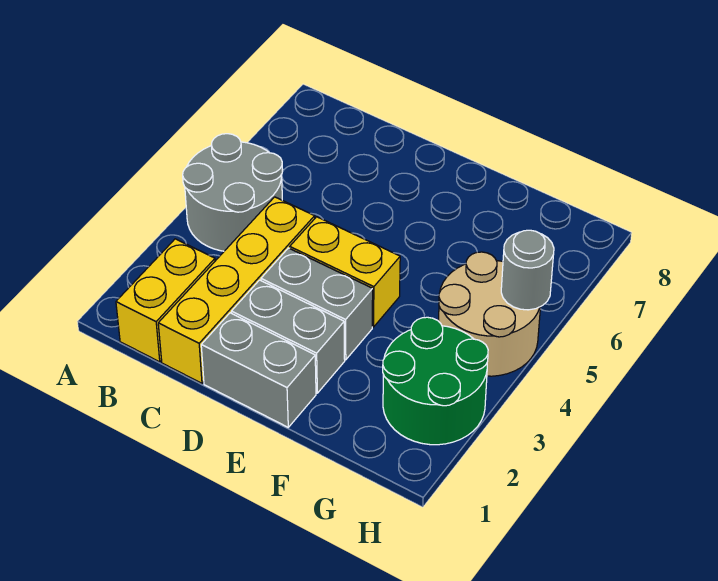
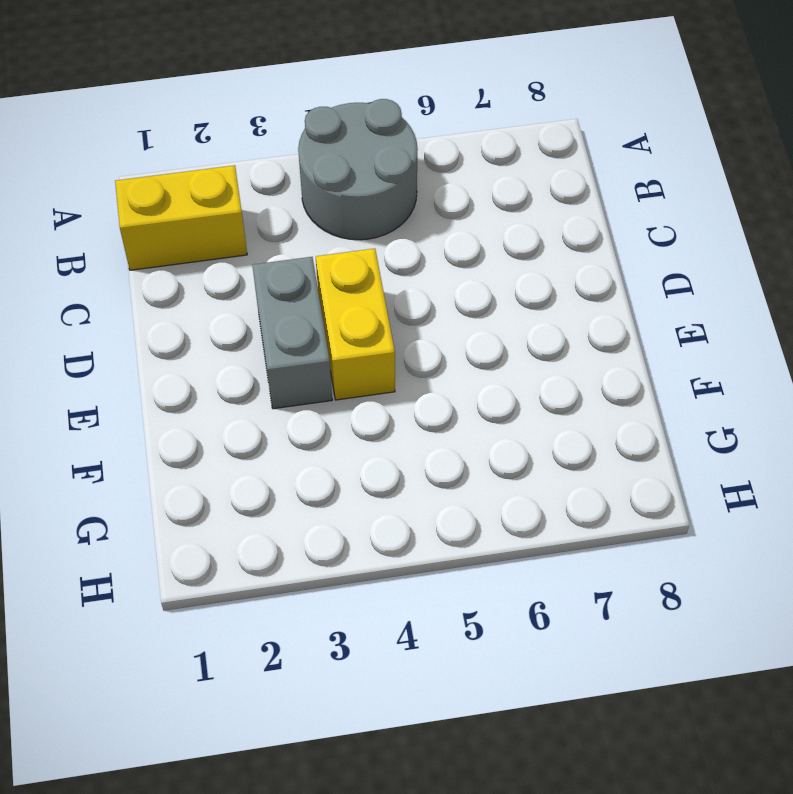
none -> yellow 1x4 brick [158,197,315,383]
none -> grey 1x2 brick [201,313,316,427]

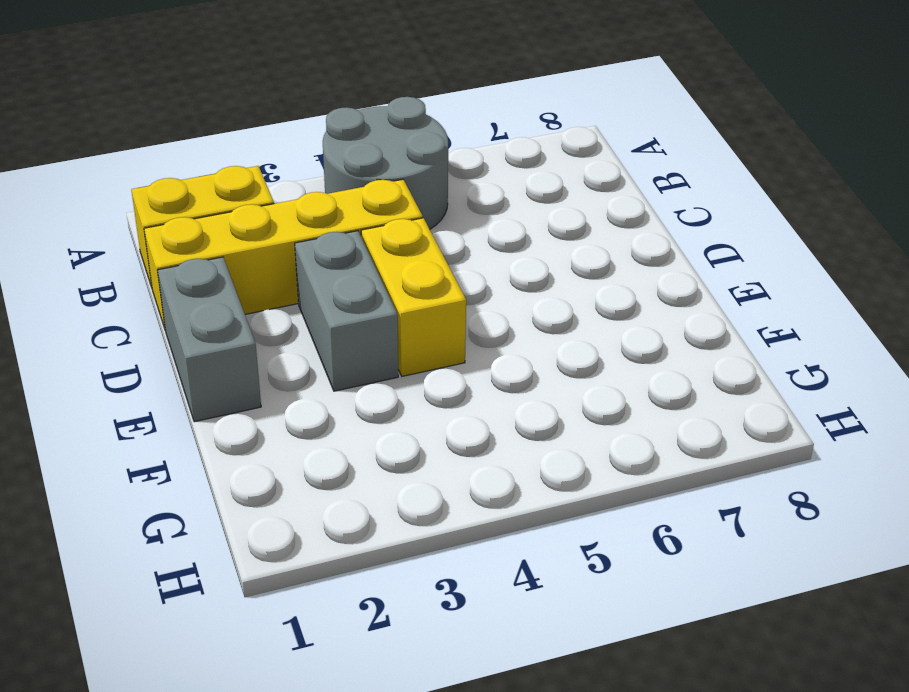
none -> grey 1x2 brick [231,280,345,393]
none -> green 2x2 round brick [383,317,488,445]

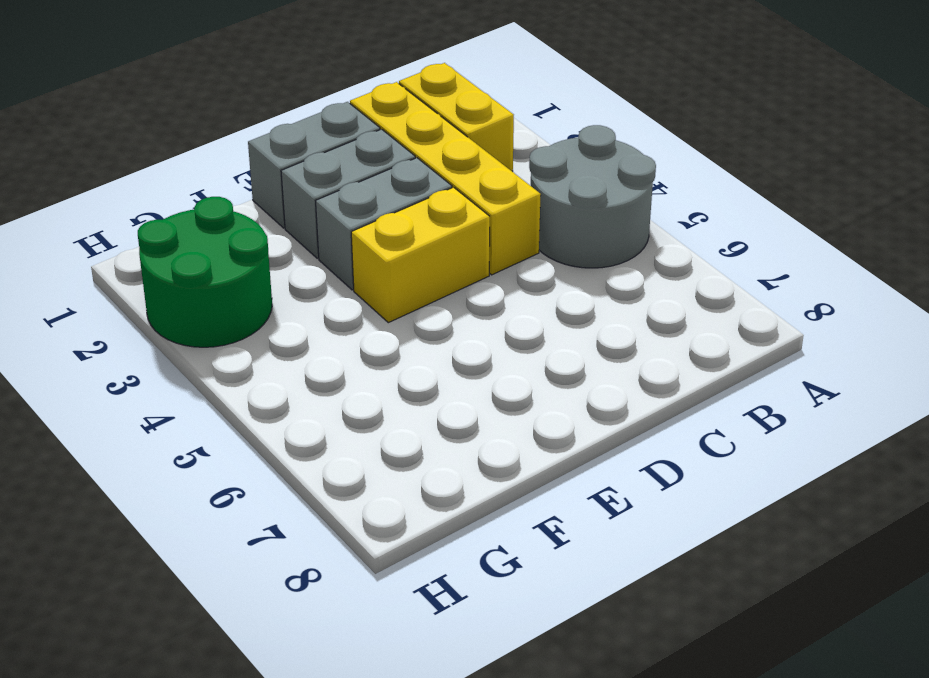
none -> tan 2x2 round brick [439,252,540,376]
none -> grey 1x1 round brick [501,230,554,310]

